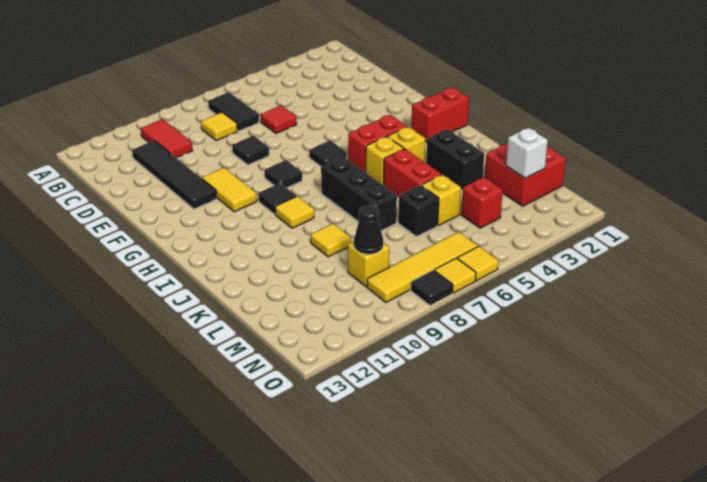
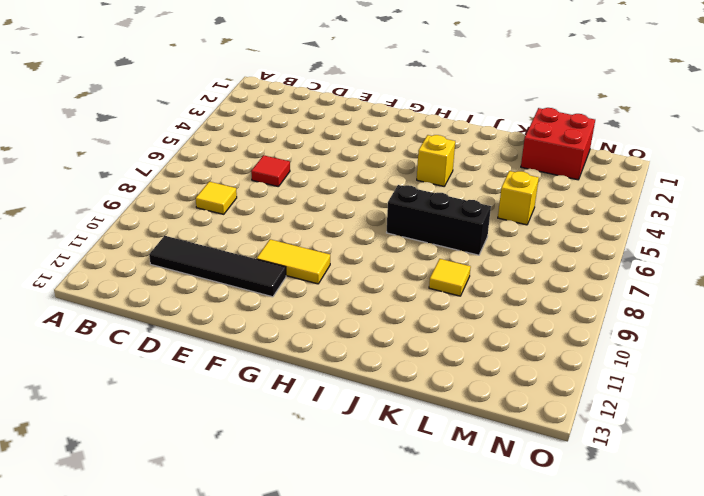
none -> black 1x2 tile [208,92,259,131]
none -> red 1x2 tile [141,119,192,158]
none -> black 1x1 tile [232,136,269,165]
none -> black 1x1 tile [309,140,346,166]

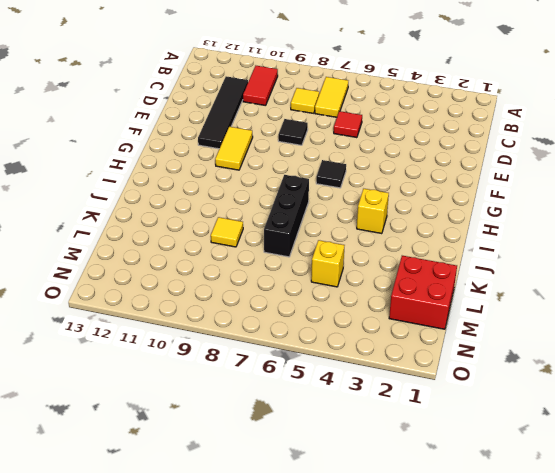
yellow 1x2 tile [315,77,348,117] -> black 1x2 tile [208,92,259,131]
none -> black 1x1 tile [265,160,302,188]
none -> red 1x2 brick [412,87,469,142]
none -> red 1x2 brick [348,115,407,172]
none -> black 1x1 tile [258,183,296,214]

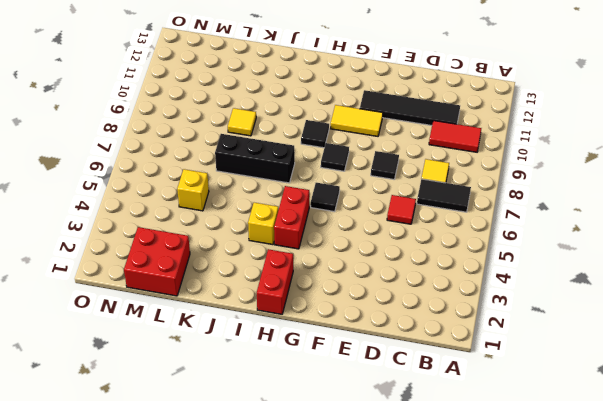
none -> yellow 1x1 brick [365,136,404,185]
none -> yellow 1x1 tile [275,196,314,228]
none -> black 1x2 brick [426,129,484,191]
none -> red 1x2 brick [384,149,441,197]

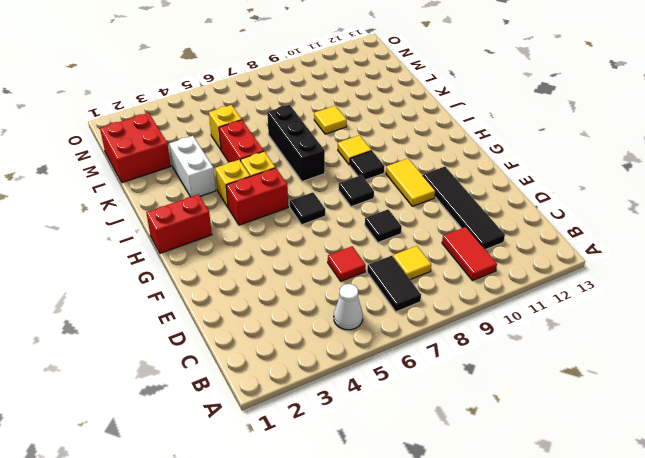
white 1x1 cone [334,284,363,330] -> none
white 1x2 brick [169,136,216,197] -> black 1x2 brick [426,129,484,191]
none -> black 1x1 brick [398,185,439,237]
none -> red 1x1 brick [461,177,503,228]
none -> yellow 1x1 brick [348,241,389,287]
none -> yellow 1x4 tile [367,232,478,302]

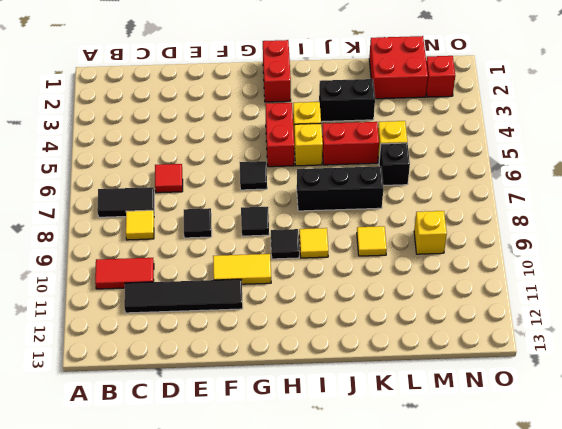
red 1x1 brick [426,56,455,97] -> red 1x1 brick moved to [461,177,503,228]
none -> yellow 1x4 tile [367,232,478,302]
none -> yellow 1x1 tile [457,246,499,281]
none -> yellow 1x1 tile [434,258,476,293]
none -> black 1x1 tile [411,270,453,306]

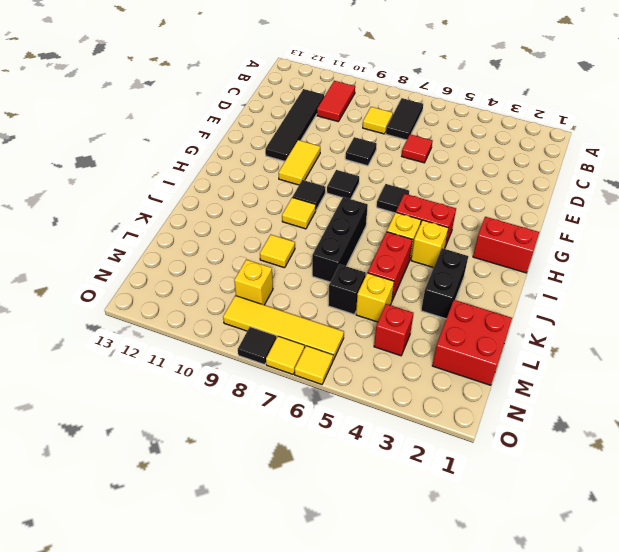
none -> white 1x1 brick [506,128,548,178]
none -> black 1x1 cone [354,205,383,254]

